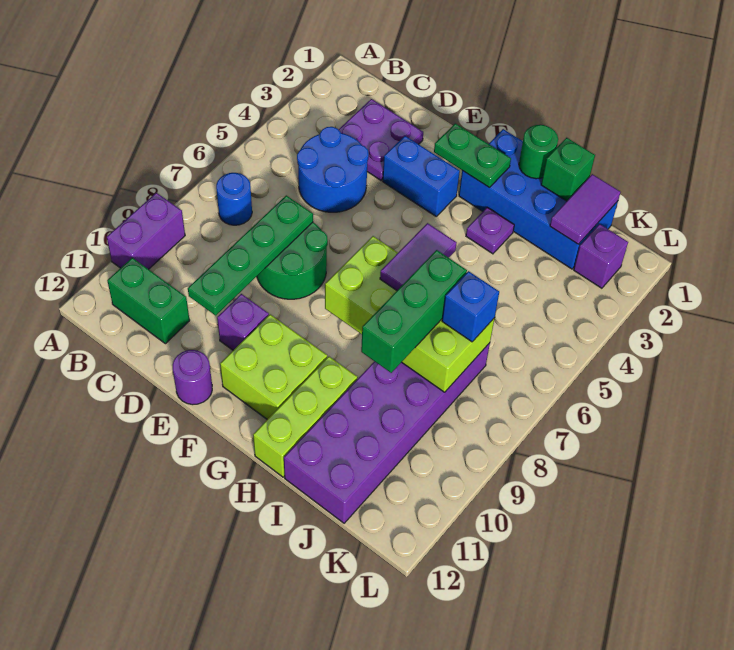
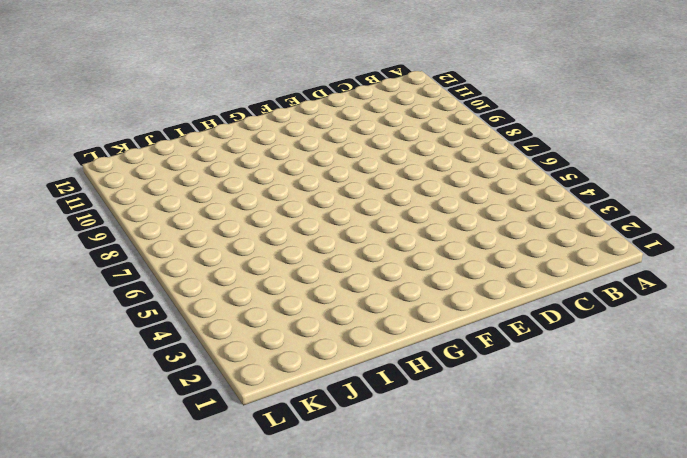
none -> purple 1x2 brick [107,193,185,269]
none -> blue 1x1 round brick [216,173,252,225]
none -> green 1x2 brick [107,258,190,344]

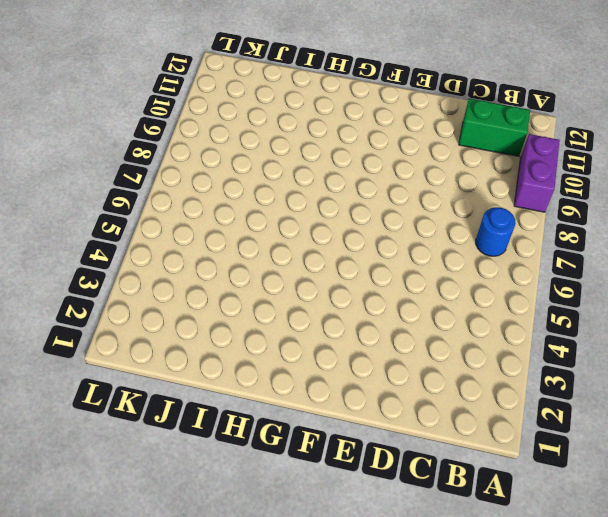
none -> purple 2x2 plate [338,99,423,180]
none -> blue 2x2 round brick [297,127,369,212]
none -> green 2x2 round brick [257,222,328,299]

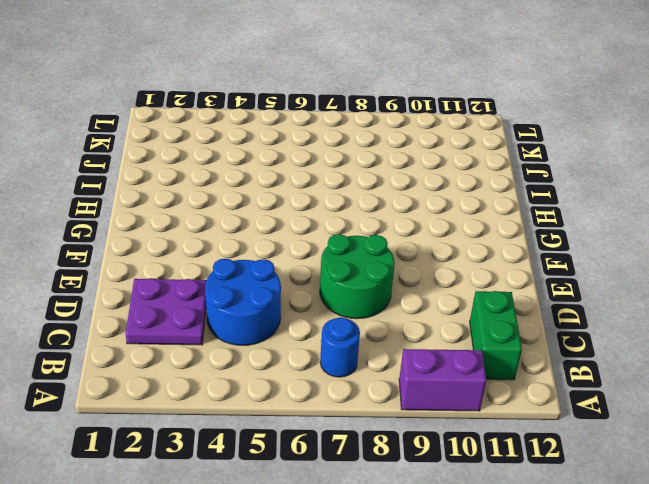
none -> blue 1x2 brick [383,136,460,216]
none -> purple 1x1 brick [217,294,269,350]
none -> purple 1x1 round brick [172,350,212,405]

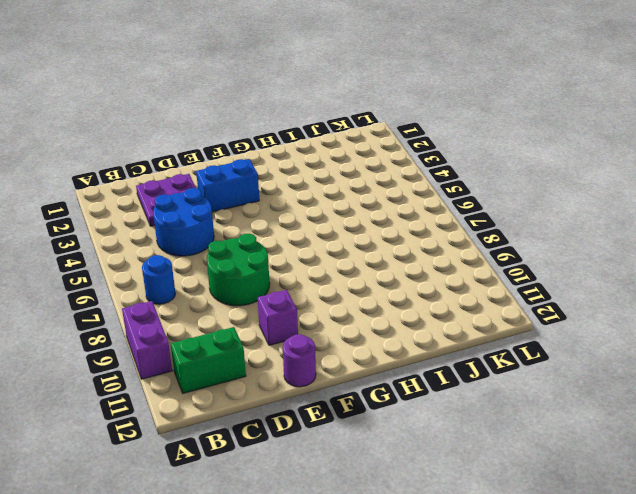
none -> lime 2x2 brick [220,314,327,419]
none -> blue 2x4 brick [459,129,618,269]
none -> purple 1x1 plate [466,207,514,254]

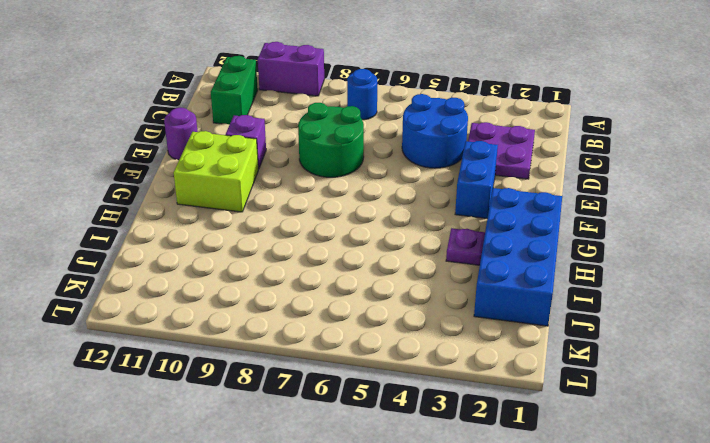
none -> lime 1x3 brick [253,356,358,477]
none -> purple 2x6 brick [284,343,490,523]
none -> purple 1x1 brick [574,224,628,288]

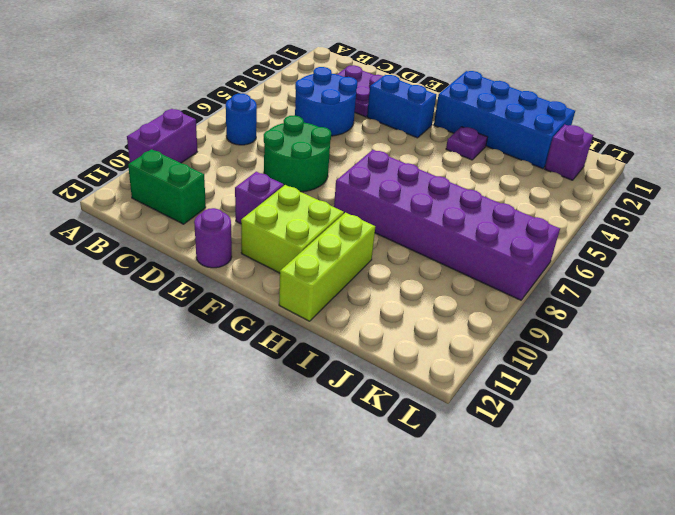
purple 2x6 brick [334,150,560,300] -> purple 2x6 brick turned to [284,343,490,523]
none -> green 1x4 plate [188,195,313,315]
none -> green 1x2 plate [434,123,511,187]
none -> lime 2x4 brick [325,236,494,392]

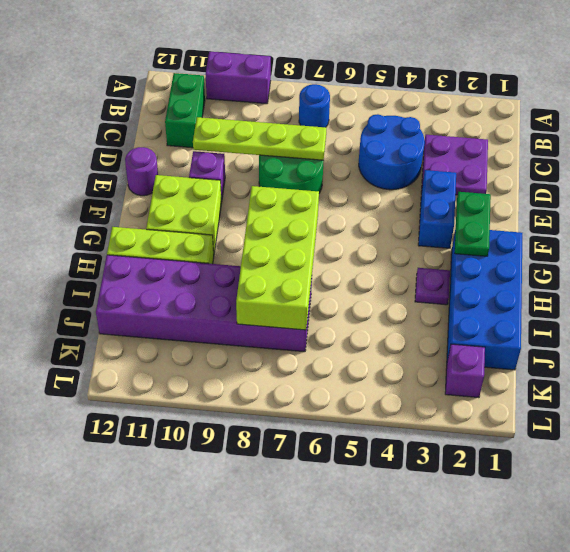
lime 1x4 plate [193,117,326,160] -> green 1x4 plate [188,195,313,315]
none -> green 1x1 round brick [519,125,558,179]
none -> green 1x1 brick [541,138,595,201]
none -> purple 1x2 tile [550,174,621,244]

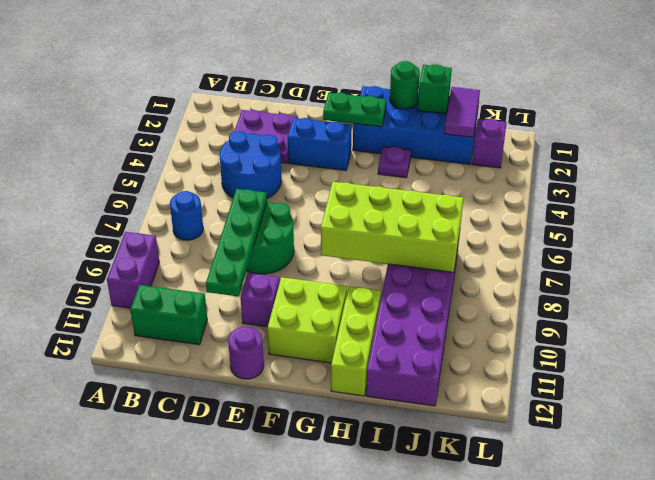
none -> purple 1x2 tile [380,223,457,290]
none -> green 1x3 brick [361,250,467,373]
none -> blue 1x1 brick [442,271,499,342]

